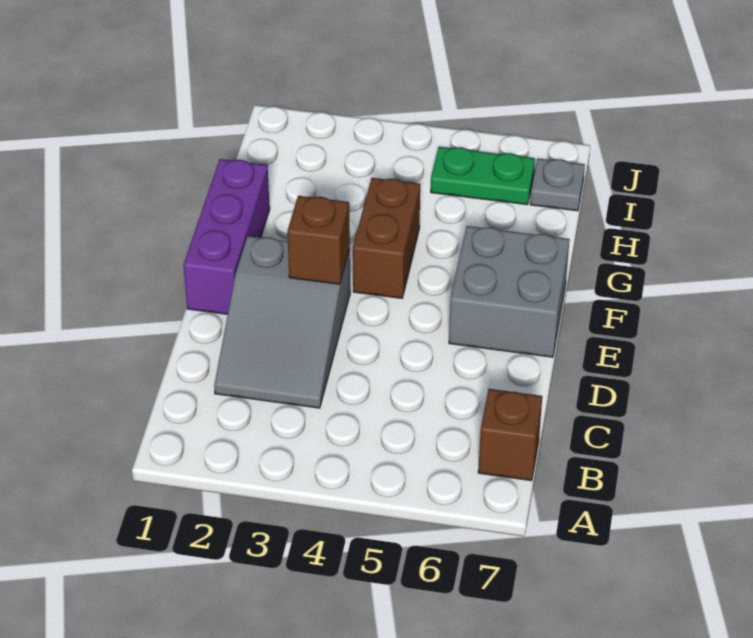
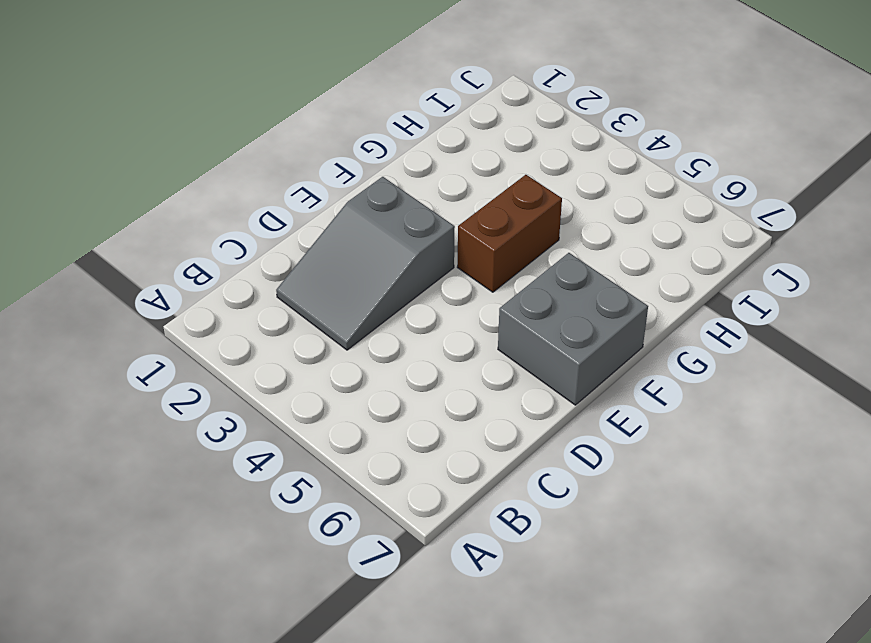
none -> brown 1x1 brick [478,389,542,481]
none -> purple 1x3 brick [183,159,270,314]

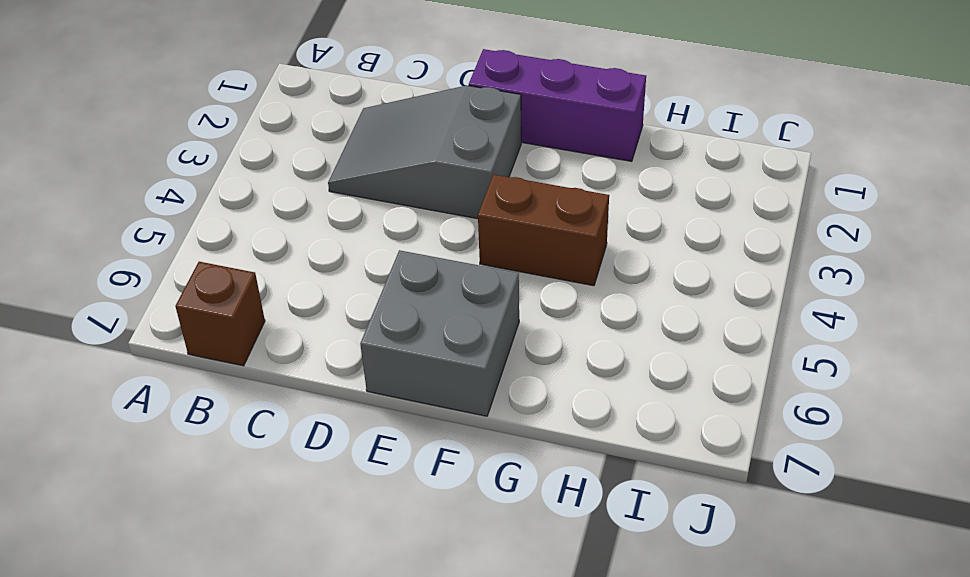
none -> green 1x2 plate [431,147,535,205]
none -> grey 1x1 plate [530,159,585,211]

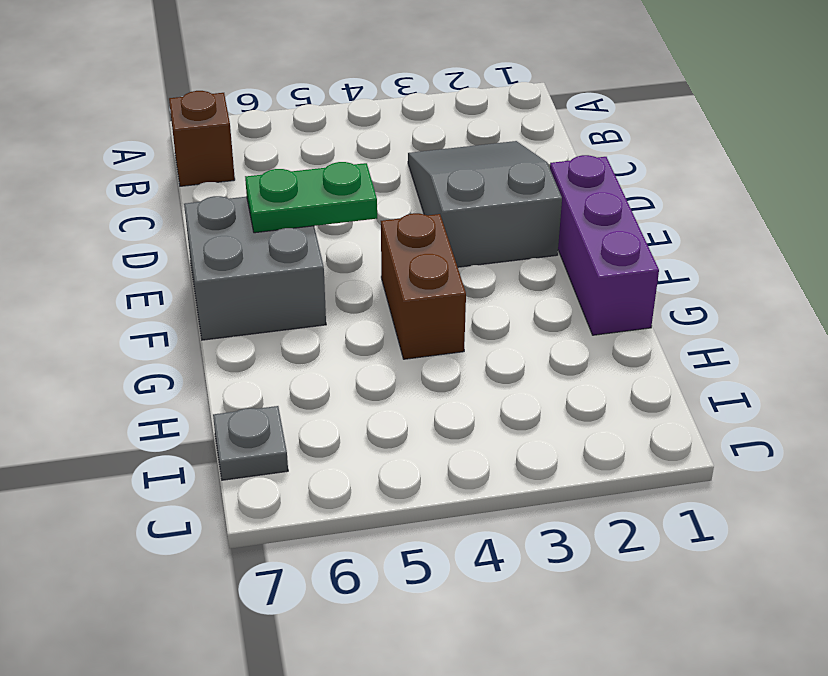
green 1x2 plate [245,162,377,233] -> green 1x2 plate moved to [431,147,535,205]
none -> brown 1x1 brick [287,196,350,284]

